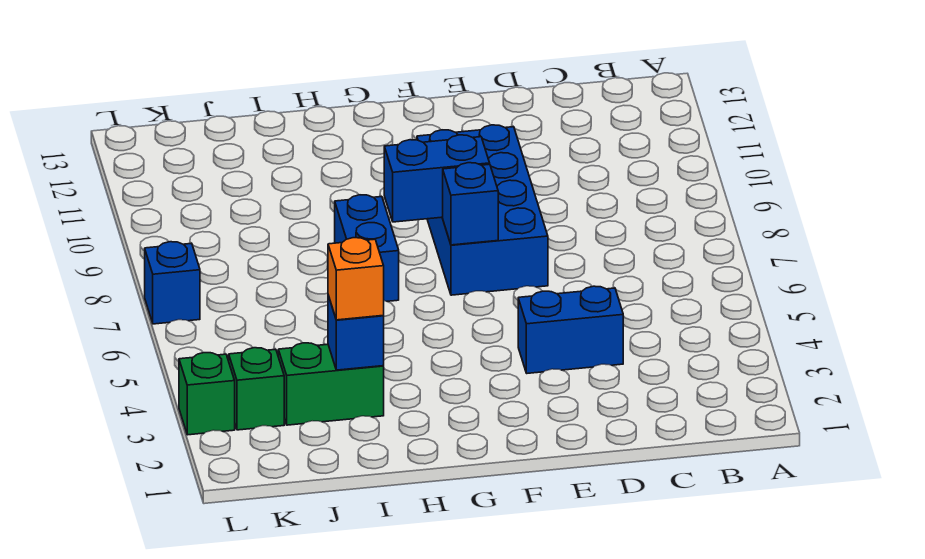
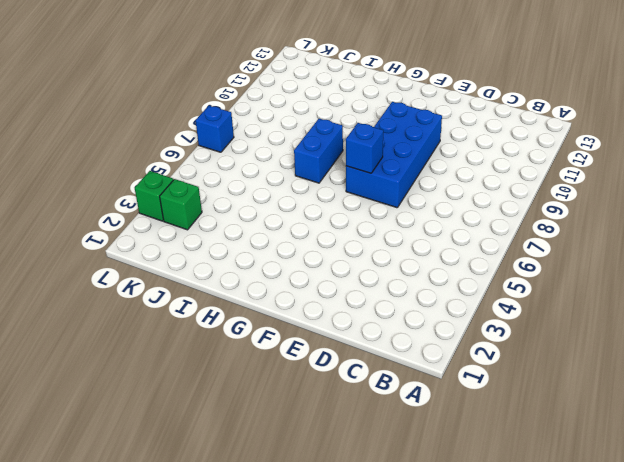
none -> blue 1x2 brick [518,286,623,373]
none -> green 1x2 brick [278,343,384,425]

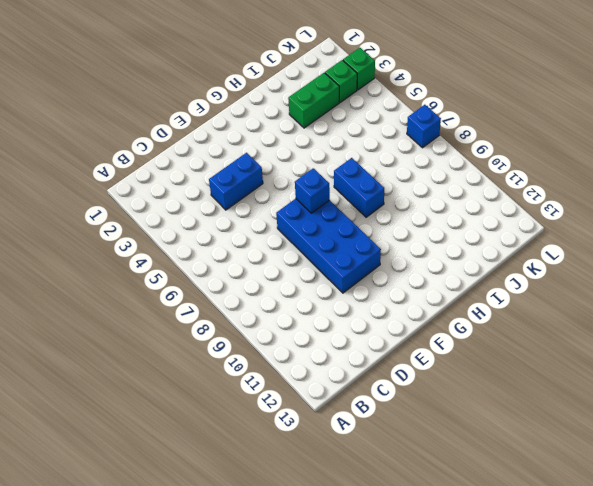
none -> blue 1x2 brick [384,135,490,222]
none -> blue 1x1 brick [328,295,384,370]

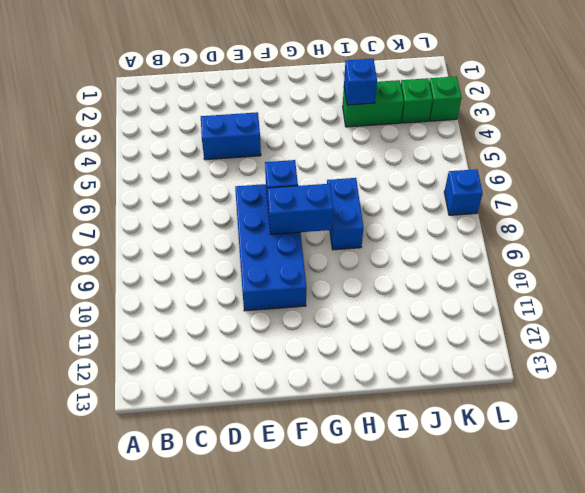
none -> orange 1x1 brick [328,238,384,320]

